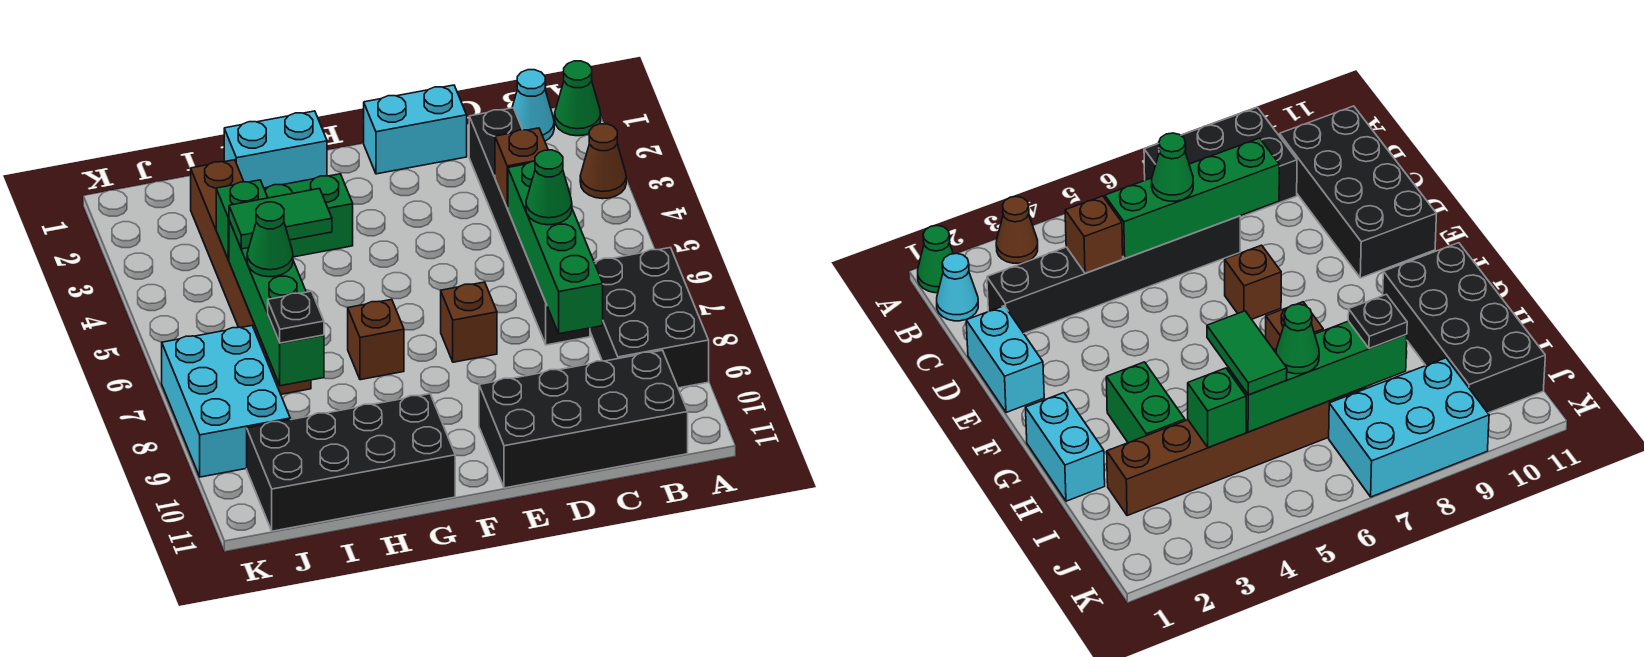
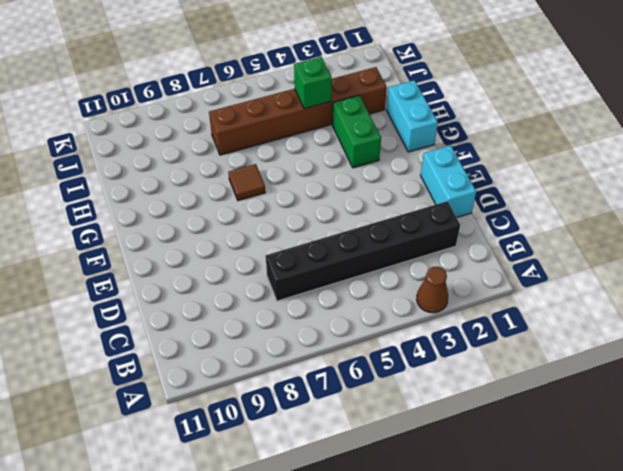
brown 1x1 tile [228,164,265,201] -> brown 1x1 brick [348,299,404,380]
none -> green 1x1 cone [555,61,601,136]
none -> black 2x3 brick [590,248,709,388]
none -> cyan 1x1 cone [512,70,554,141]

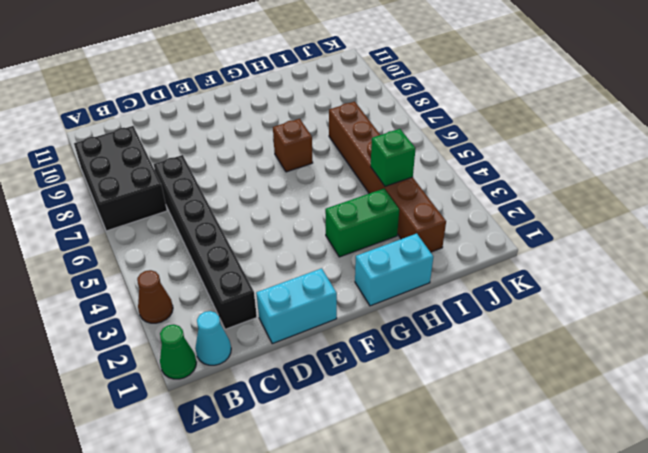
none -> black 2x4 brick [479,350,688,488]
none -> brown 1x1 brick [441,282,497,362]
none -> black 2x4 brick [247,394,455,531]

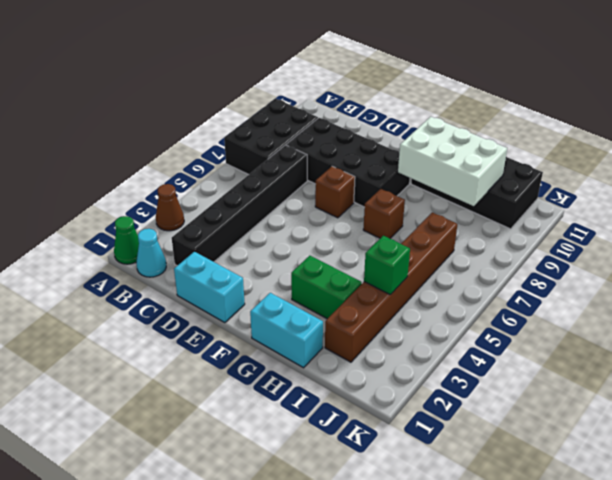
black 2x4 brick [286,118,410,207] -> black 2x4 brick moved to [479,350,688,488]
white 2x3 brick [398,117,507,206] -> none
none -> cyan 2x3 brick [162,326,290,477]
none -> brown 1x1 brick [495,128,548,208]
none -> green 1x4 brick [508,161,603,334]

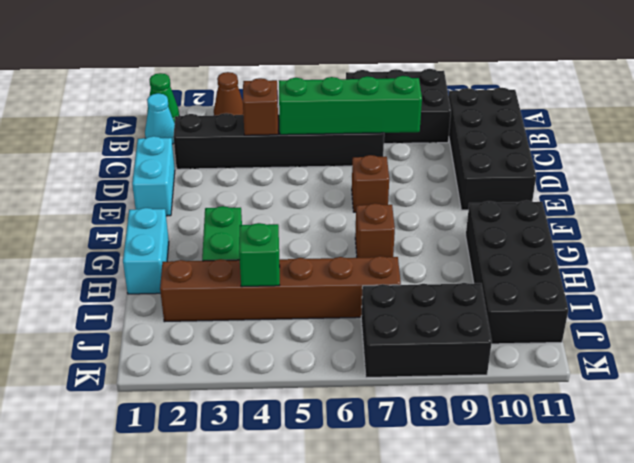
black 2x3 brick [361,283,492,378] -> cyan 2x3 brick [162,326,290,477]
none -> green 1x4 brick [229,221,324,386]
none -> green 1x1 cone [526,150,572,225]
none -> green 1x2 tile [229,189,332,249]

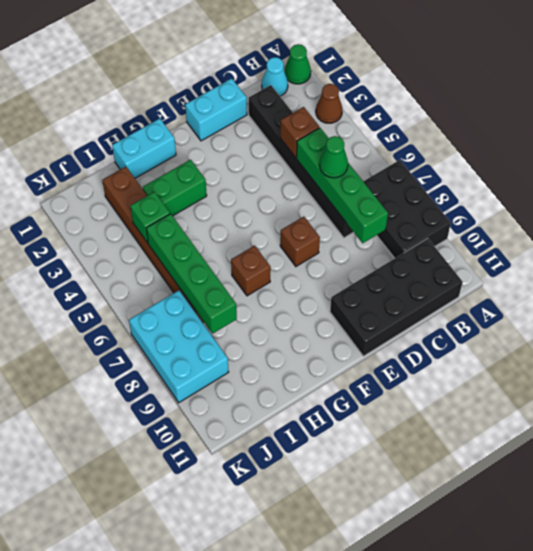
none -> black 2x4 brick [247,394,455,531]
none -> green 1x2 tile [229,189,332,249]
none -> green 1x1 cone [247,202,293,277]

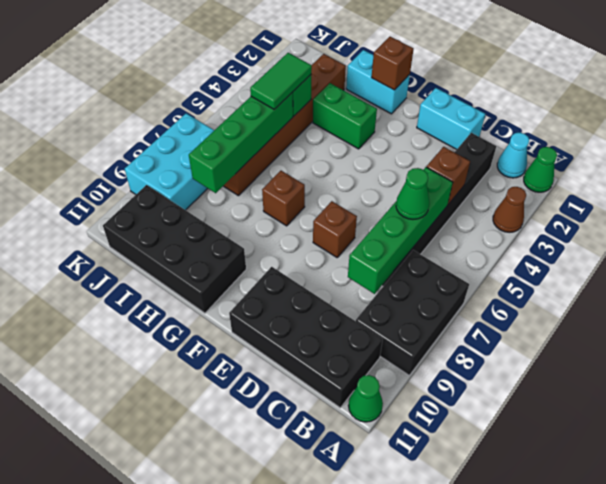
green 1x1 cone [348,375,383,422] -> green 1x1 cone moved to [247,202,293,277]
brown 1x1 brick [372,37,414,90] -> none
green 1x2 tile [250,53,312,109] -> green 1x2 tile turned to [229,189,332,249]
none -> black 1x1 plate [268,291,324,343]

